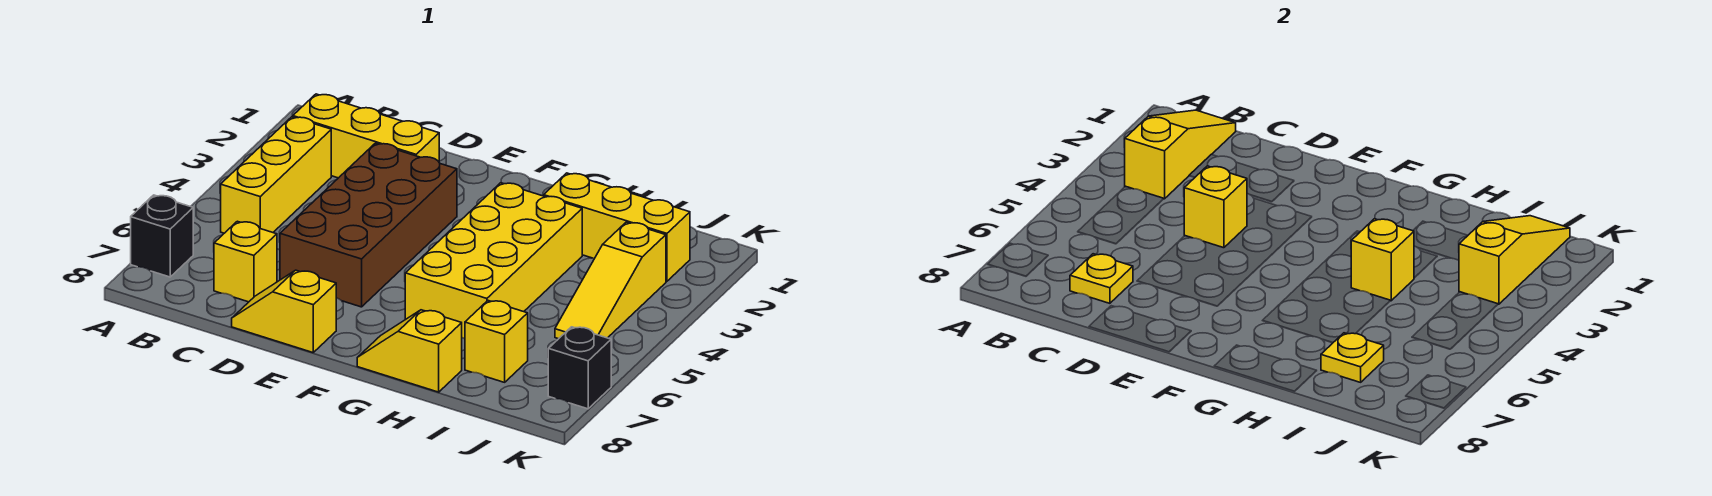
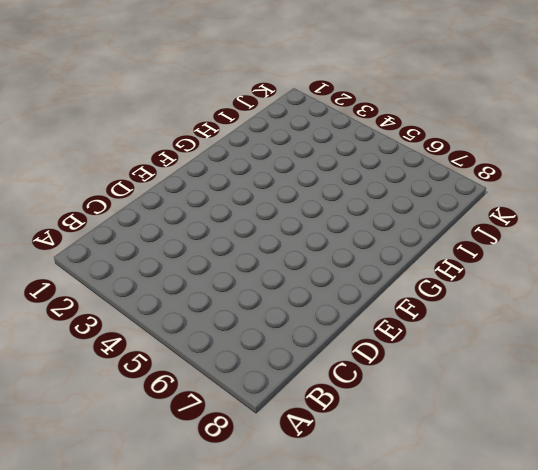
none -> black 1x1 brick [131,195,193,277]
none -> yellow 1x3 brick [293,94,439,178]
none -> yellow 1x3 brick [221,117,331,233]

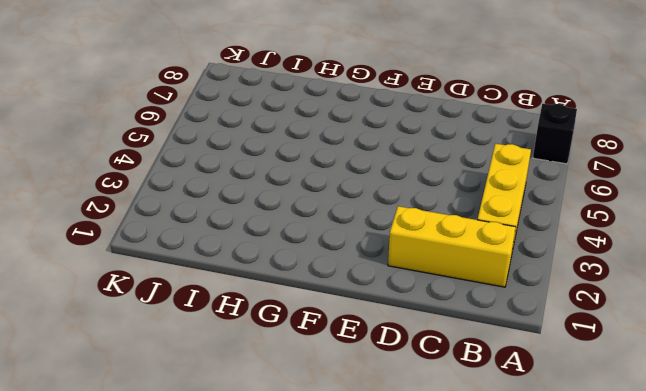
none -> yellow 1x1 brick [214,221,277,302]
none -> brown 2x4 brick [280,143,457,307]
none -> yellow 1x2 slope [232,270,336,352]

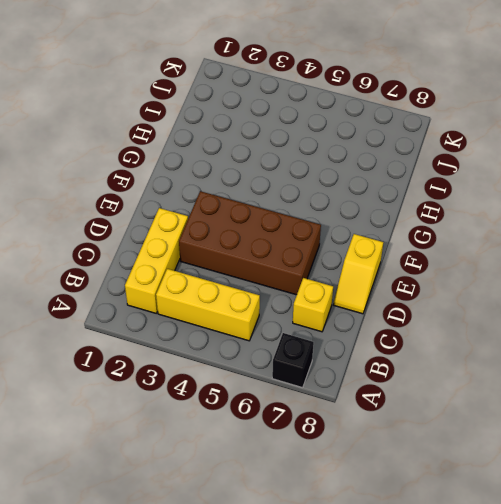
none -> yellow 2x4 brick [405,183,582,339]
none -> yellow 1x2 slope [357,310,462,392]
none -> yellow 1x3 brick [544,173,690,281]

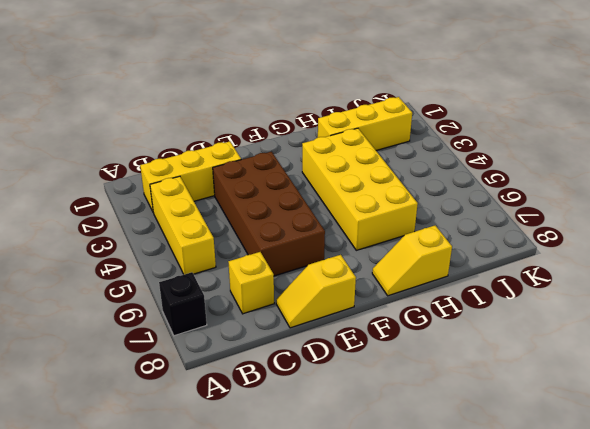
none -> yellow 1x1 brick [465,301,528,382]
none -> yellow 1x3 slope [555,222,666,339]
none -> black 1x1 brick [548,327,611,409]

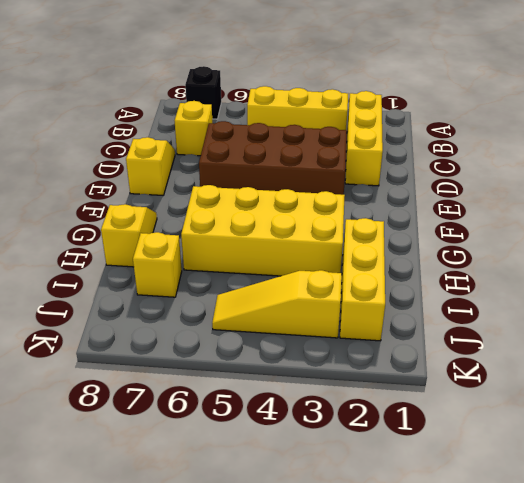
none -> black 1x1 brick [548,327,611,409]
none -> yellow 1x3 slope [1124,110,1236,199]
none -> yellow 1x1 plate [1070,254,1133,303]

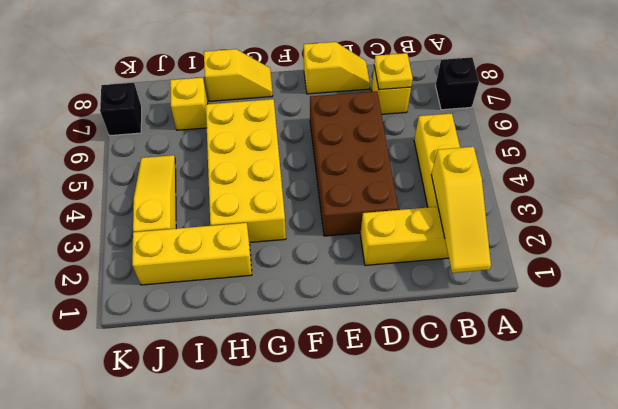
none -> yellow 1x1 brick [1184,166,1247,248]
none -> yellow 1x1 brick [1351,219,1414,301]
none -> yellow 1x1 plate [1321,333,1384,382]

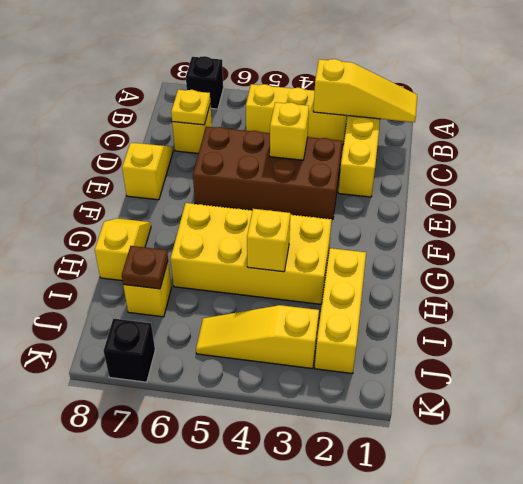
brown 1x1 plate [122,246,168,289] -> yellow 1x1 plate [1321,333,1384,382]
none -> yellow 1x3 slope [1459,216,1570,304]

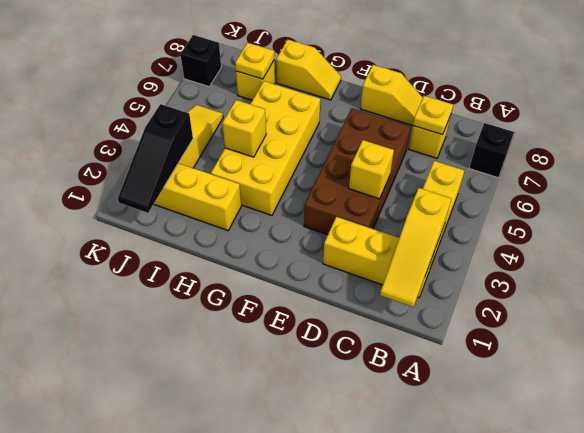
black 1x3 slope [118,104,193,213] -> yellow 1x3 slope [1459,216,1570,304]

